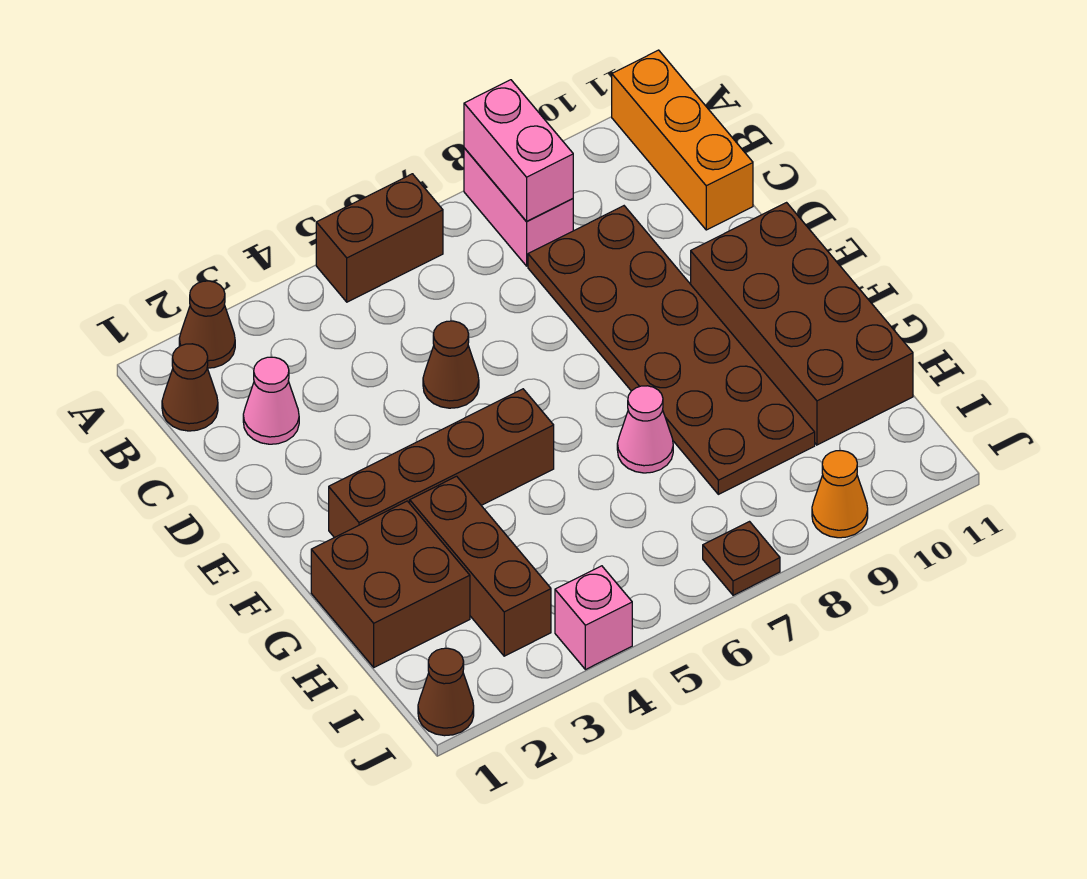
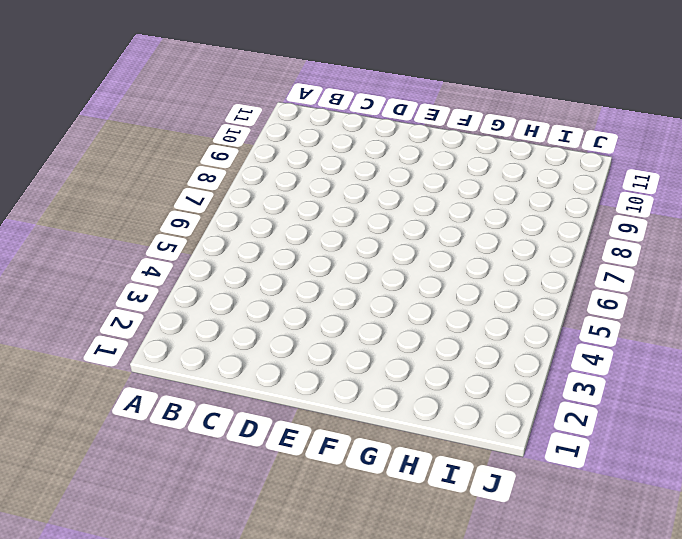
none -> brown 1x1 cone [179,281,235,368]
none -> brown 1x2 brick [316,174,443,302]
none -> pink 1x2 brick [464,148,573,266]

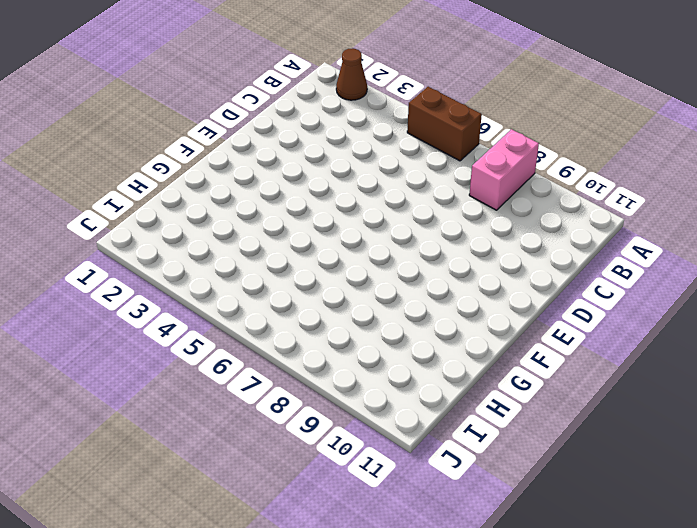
none -> orange 1x3 brick [612,50,753,230]
none -> brown 1x1 cone [162,344,218,431]
none -> pink 1x1 cone [243,357,299,444]

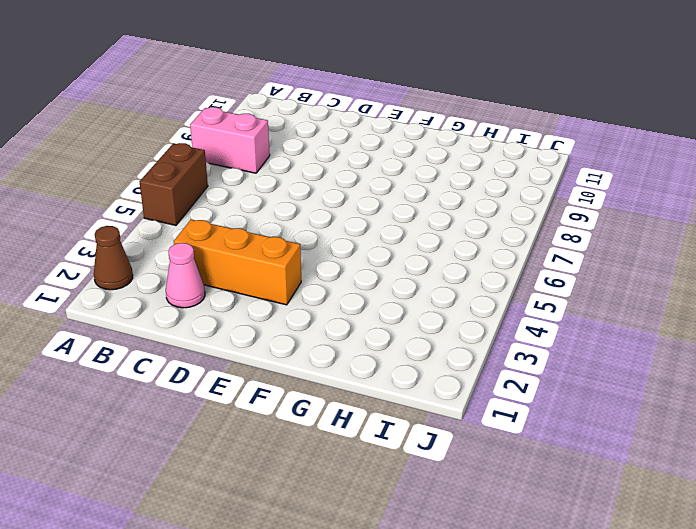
orange 1x3 brick [174,219,301,305] -> orange 1x3 brick moved to [612,50,753,230]
none -> brown 1x1 cone [162,344,218,431]
none -> brown 2x6 plate [528,206,815,494]
none -> brown 1x1 cone [423,321,479,408]

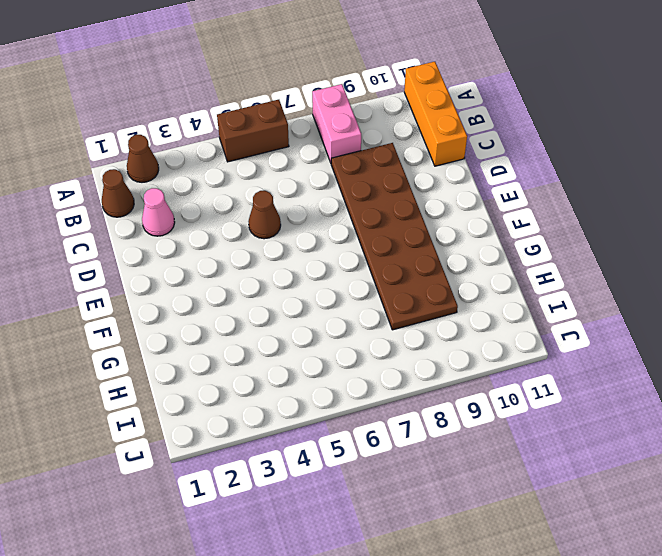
none -> brown 2x4 brick [691,203,913,445]
none -> brown 1x4 brick [329,389,554,538]
none -> brown 2x2 brick [311,501,470,667]

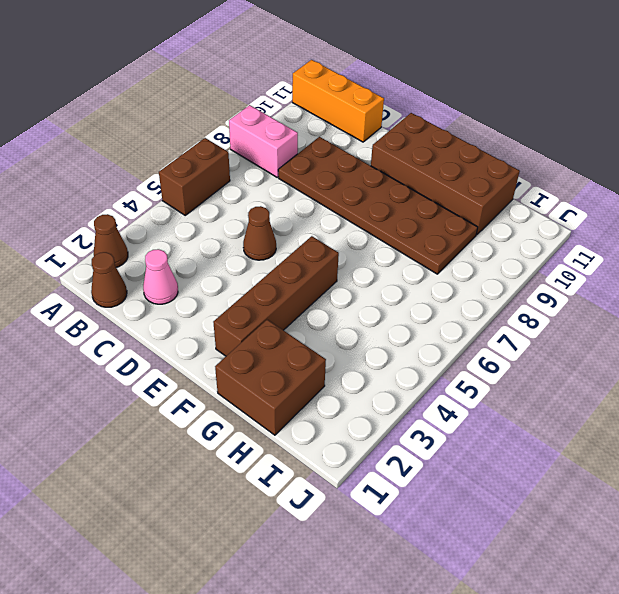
none -> brown 1x3 brick [410,476,551,656]
none -> pink 1x1 cone [617,386,673,473]
none -> brown 1x1 cone [418,648,474,736]

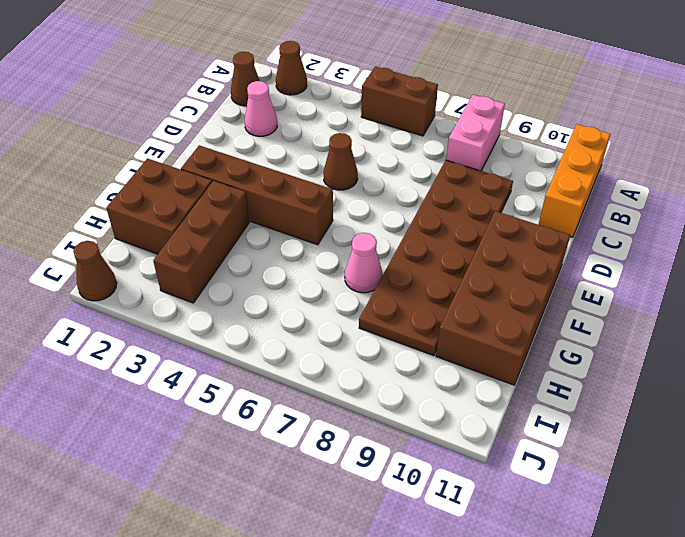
none -> pink 1x1 brick [555,566,632,670]
none -> brown 1x1 plate [703,522,780,595]
none -> orange 1x1 cone [812,451,868,538]

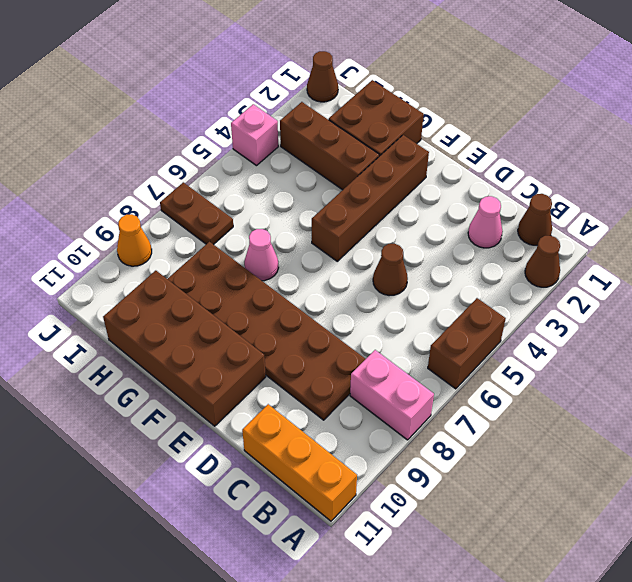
brown 1x2 plate [160,182,233,245] -> brown 1x1 plate [703,522,780,595]
none -> pink 1x2 brick [464,80,573,221]

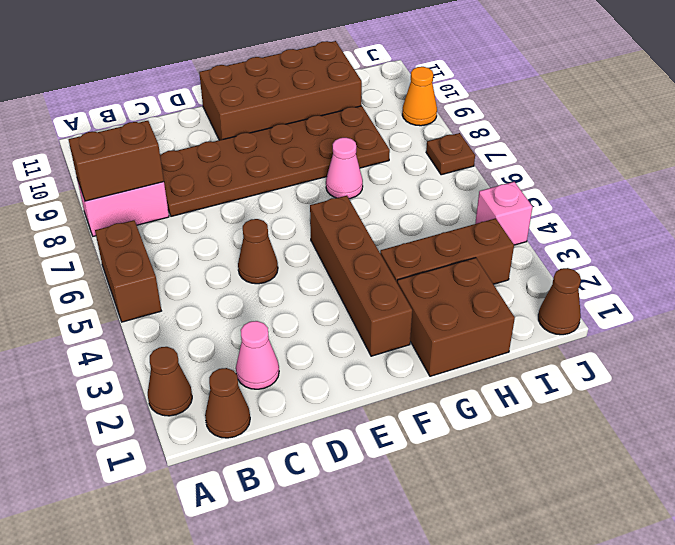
brown 1x2 brick [68,121,164,201] -> pink 1x2 brick [464,80,573,221]
none -> orange 1x3 brick [612,50,753,230]

